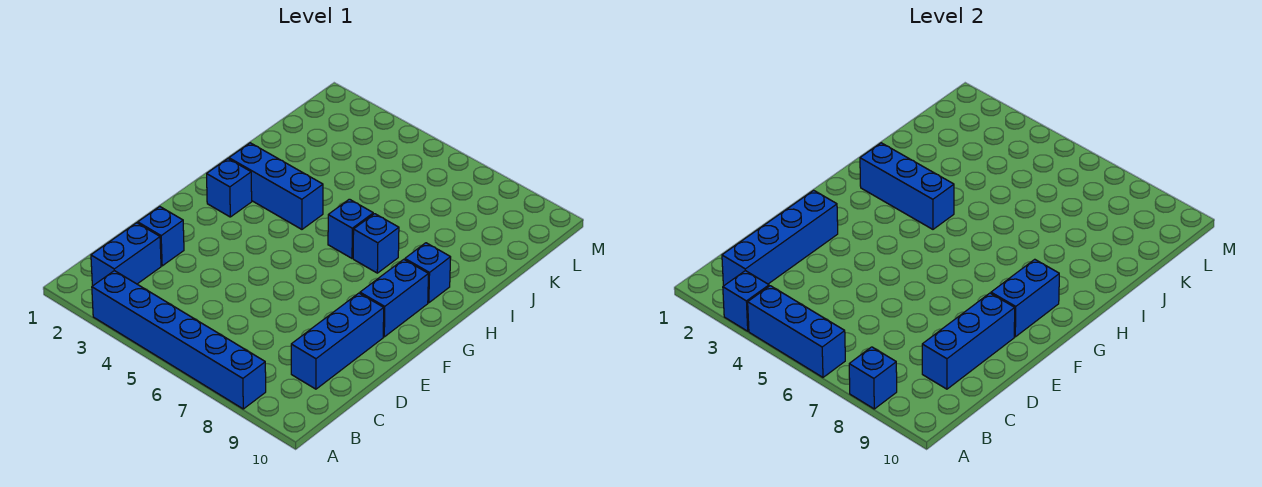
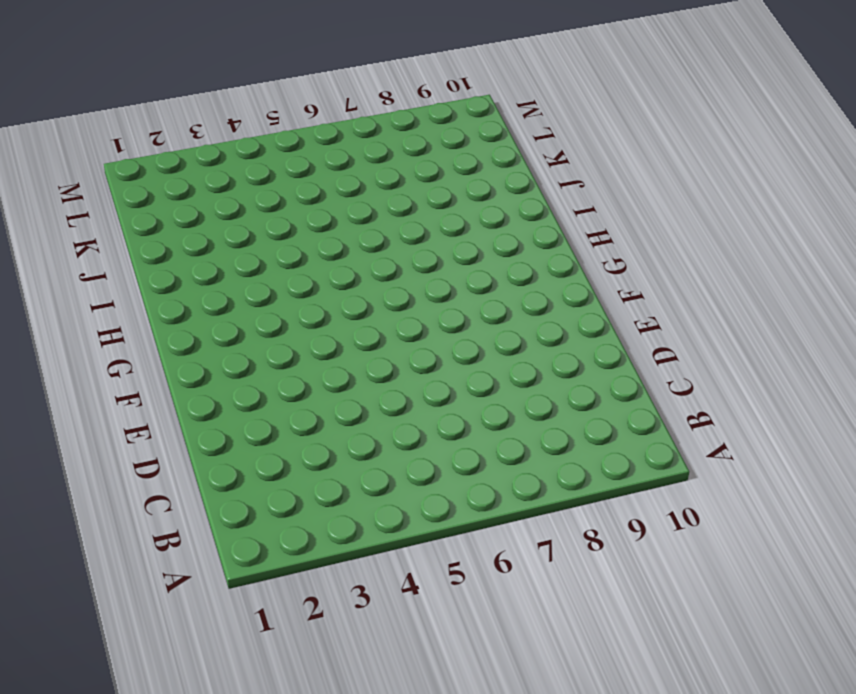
none -> blue 1x6 brick [92,271,266,409]
none -> blue 1x2 brick [91,223,161,285]
none -> blue 1x3 brick [291,293,384,389]

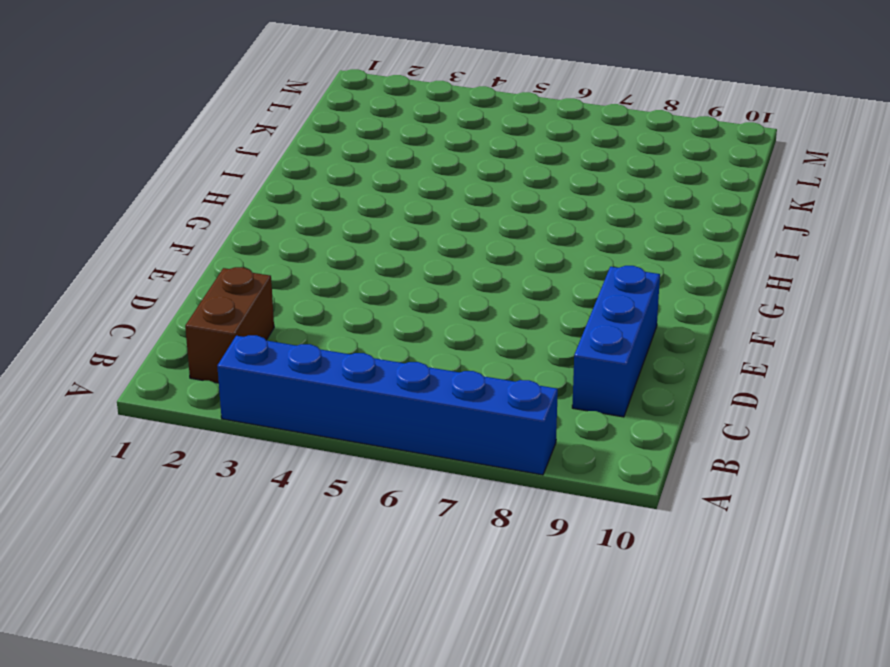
brown 1x2 brick [185,267,274,383] -> blue 1x2 brick [91,223,161,285]
none -> blue 1x1 brick [138,207,184,266]
none -> blue 1x2 brick [360,259,428,337]
none -> blue 1x1 brick [207,159,252,217]

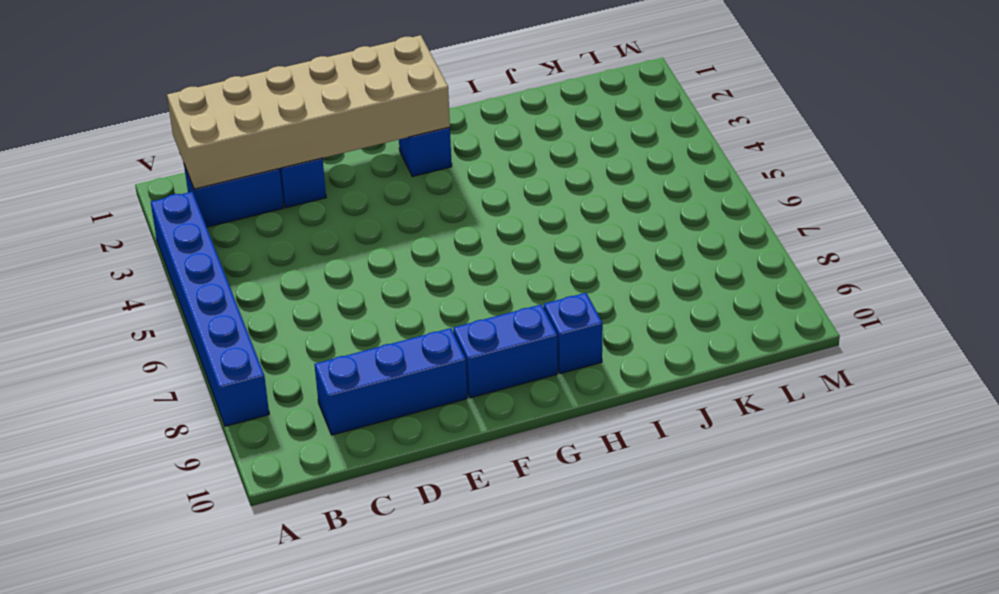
tan 2x6 brick [167,35,450,189] -> blue 1x4 brick [722,190,838,285]
none -> blue 1x3 brick [229,143,323,229]
none -> blue 1x1 brick [328,199,373,258]
none -> blue 1x1 brick [353,214,399,273]

